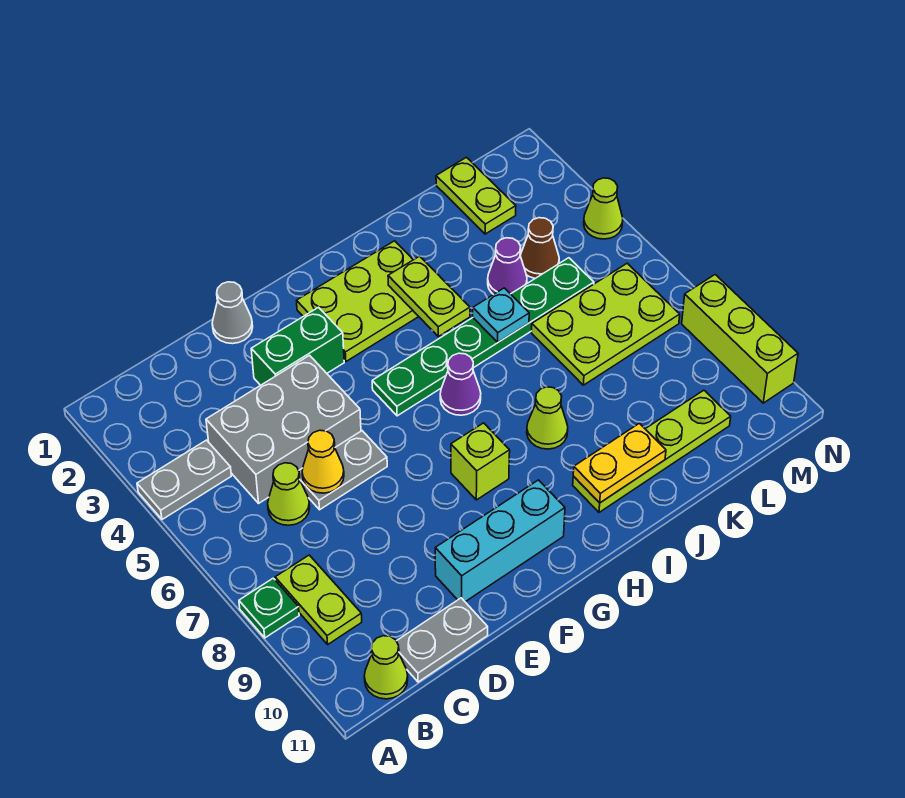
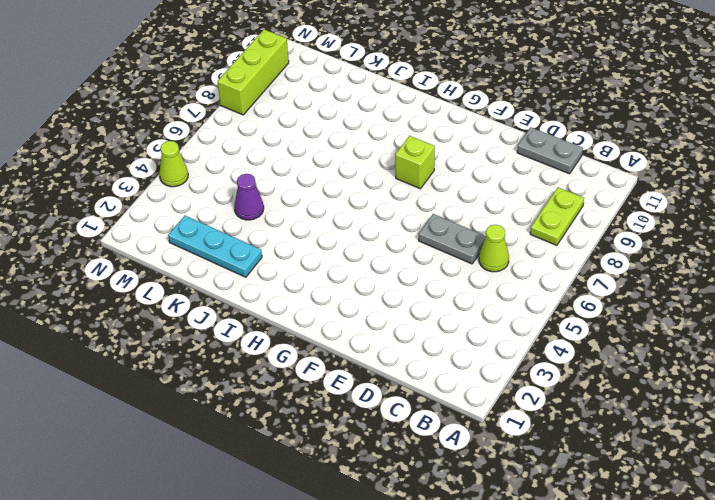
cyan 1x3 plate [168,216,262,277] -> lime 1x2 plate [436,157,516,234]
none -> grey 1x2 plate [137,440,231,519]
none -> green 1x1 plate [239,578,299,638]
none -> lime 1x1 cone [364,636,408,699]

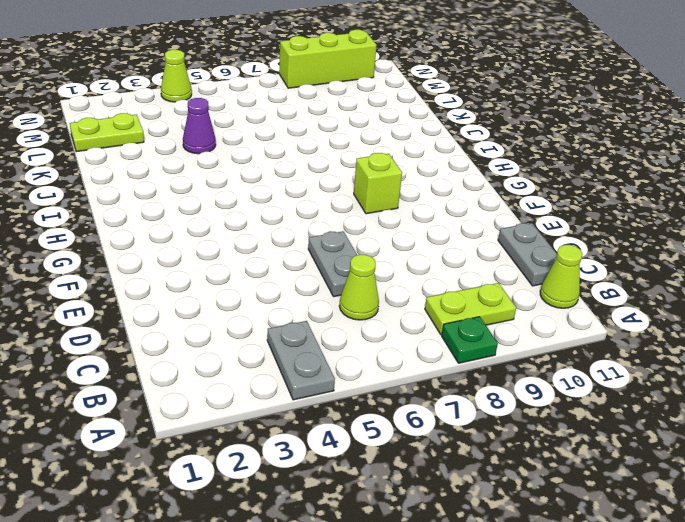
none -> grey 2x3 brick [206,355,361,503]
none -> grey 1x1 cone [212,282,253,344]
none -> green 1x2 brick [251,307,344,385]

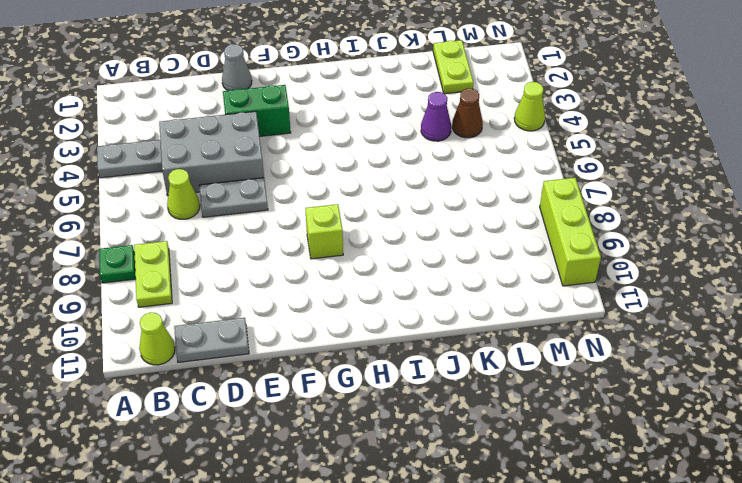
none -> cyan 1x3 brick [435,480,565,602]
none -> lime 2x3 plate [297,241,419,361]
none -> green 1x6 plate [372,258,594,416]

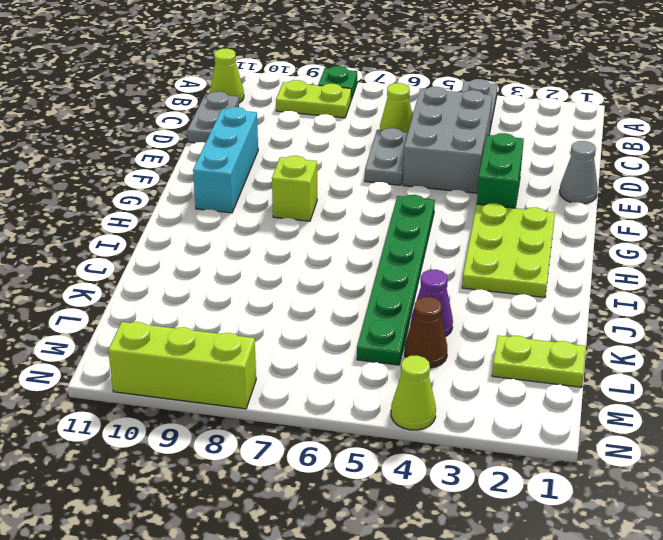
none -> purple 1x1 cone [440,353,481,415]
none -> lime 1x1 cone [527,387,568,449]
none -> lime 1x4 plate [573,390,731,512]

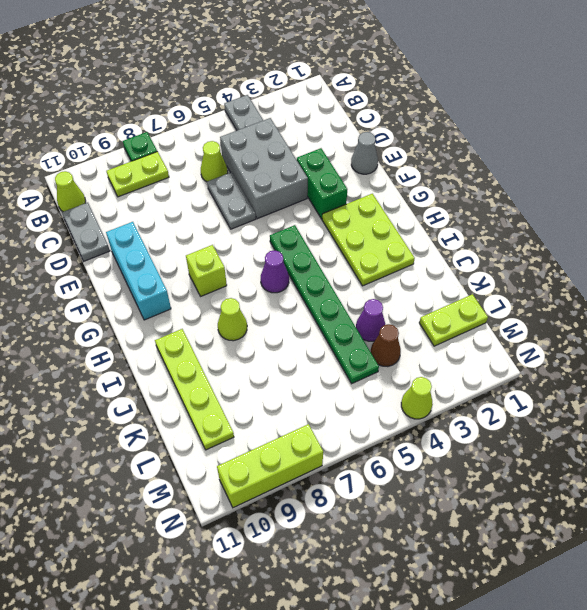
none -> lime 2x3 plate [532,263,680,385]
none -> yellow 1x1 cone [302,430,344,493]
none -> lime 1x2 plate [388,256,470,336]

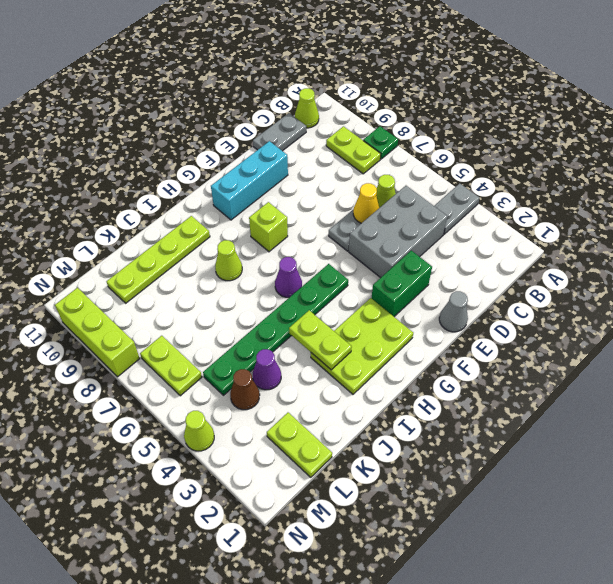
lime 1x2 plate [140,336,202,396] -> lime 2x3 plate [532,263,680,385]
none -> yellow 1x2 plate [573,423,666,503]
none -> cyan 1x1 plate [473,288,529,342]

